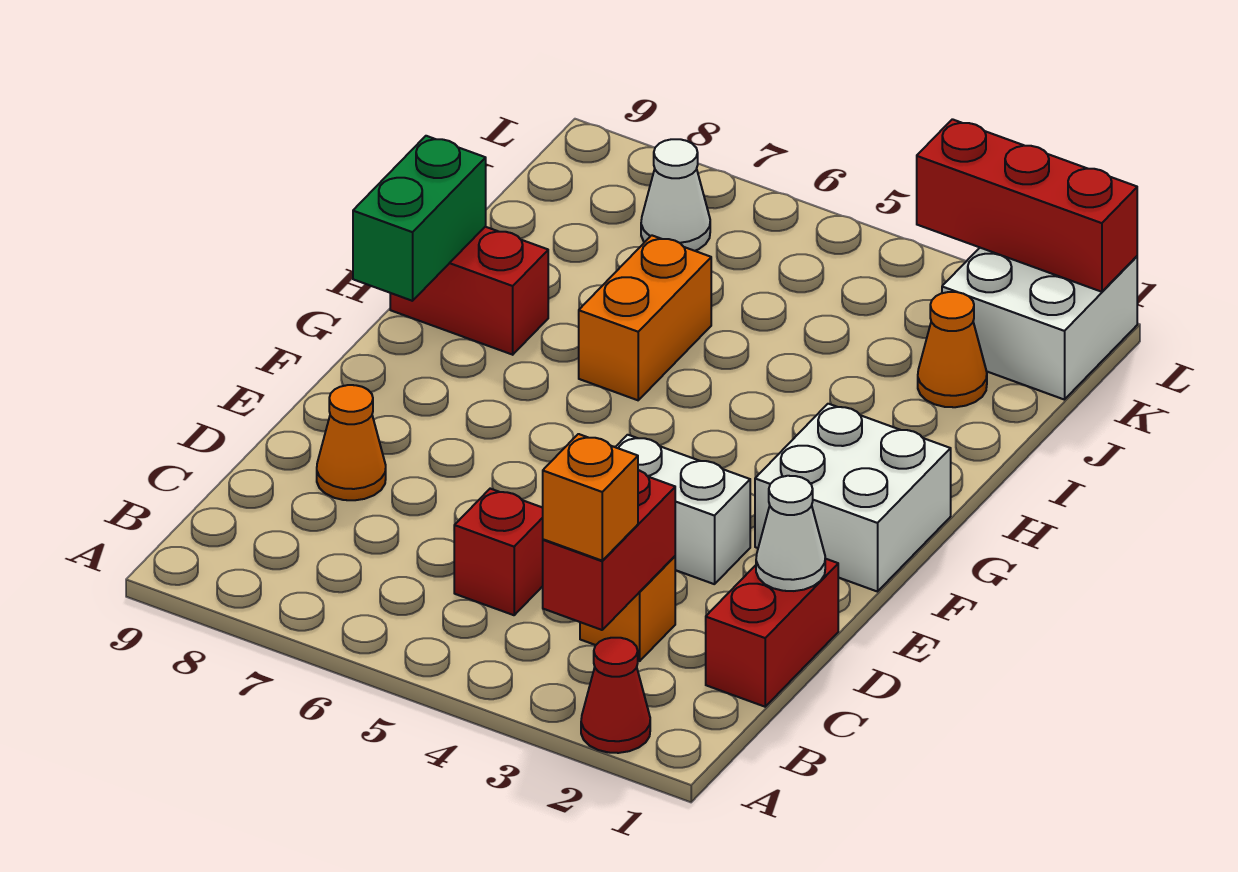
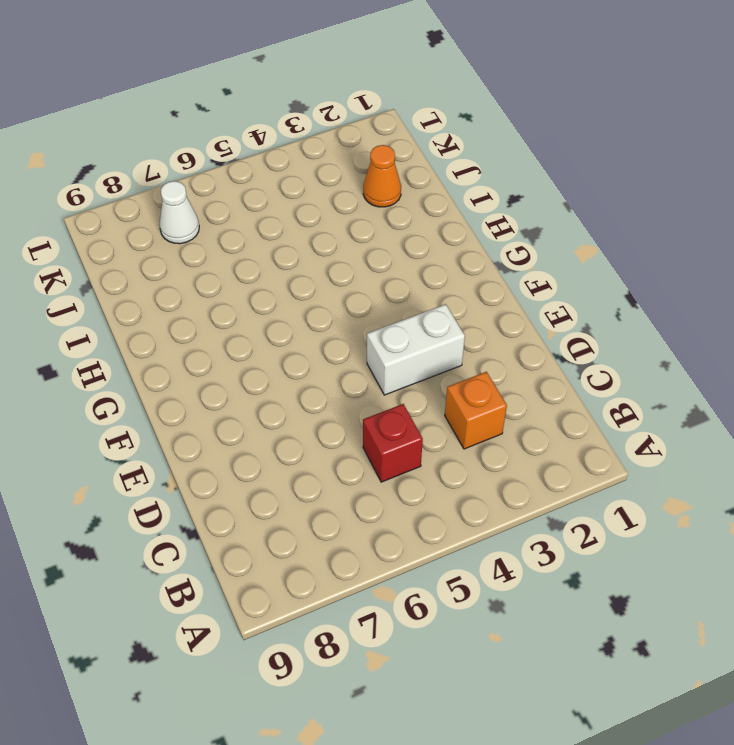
none -> red 1x1 cone [581,638,650,753]
none -> red 1x2 brick [706,559,838,707]
none -> orange 1x1 cone [317,385,386,500]

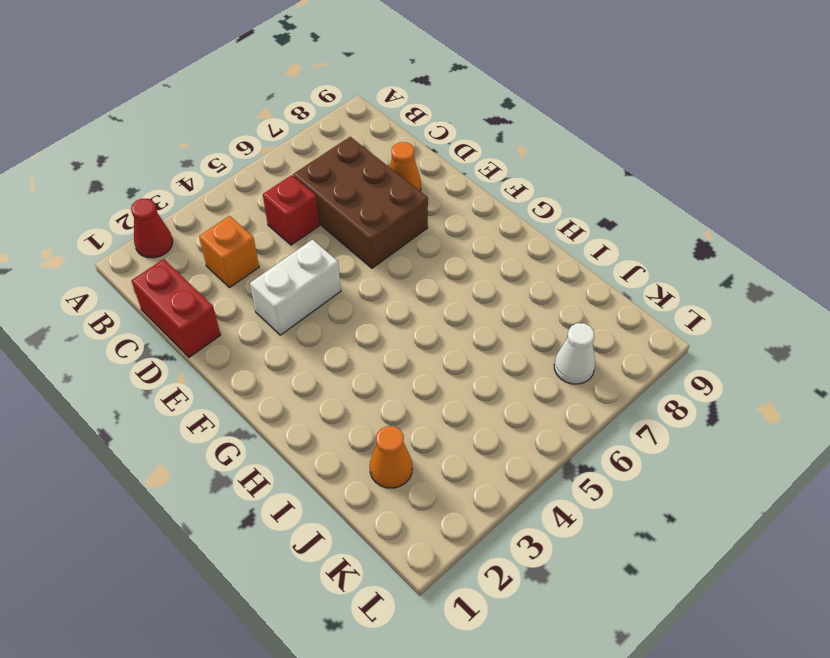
brown 2x3 brick [293,137,428,268] -> none
none -> white 2x2 brick [755,404,951,592]
none -> orange 1x2 brick [579,235,711,400]
none -> red 1x2 brick [390,227,548,355]

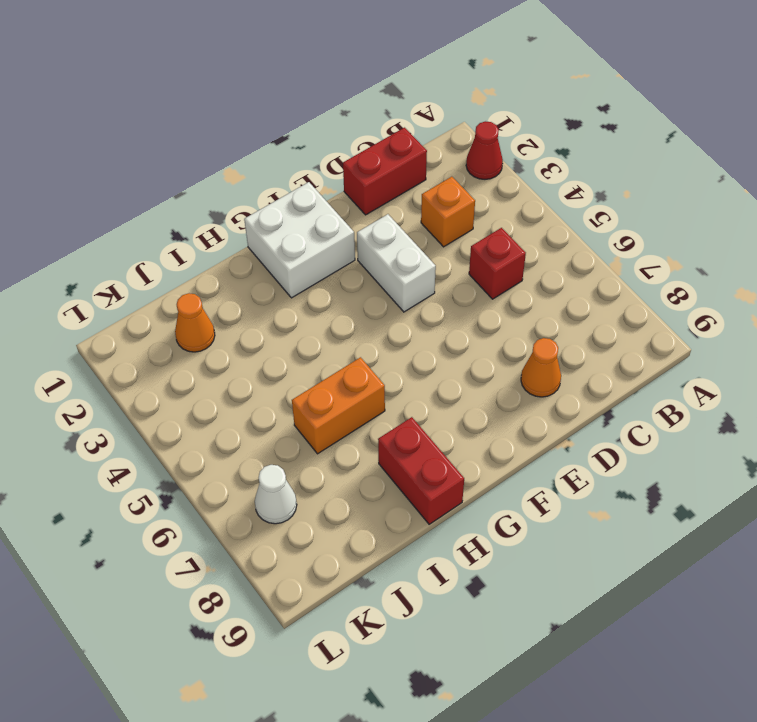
none -> white 2x2 brick [942,248,1137,400]
none -> red 1x2 brick [543,470,675,630]
none -> white 1x1 cone [756,476,825,591]

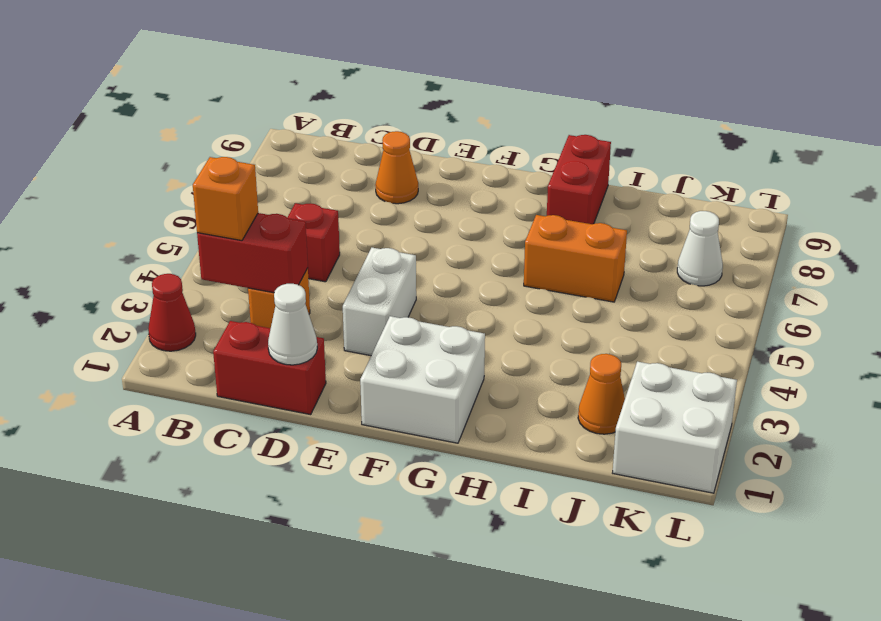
none -> green 1x2 brick [353,136,486,301]
none -> red 1x3 brick [917,119,1137,292]

